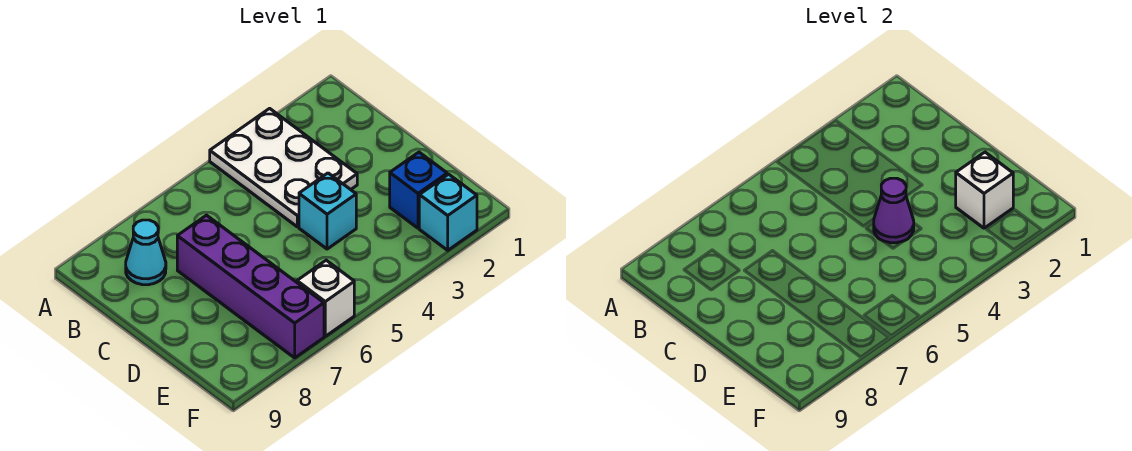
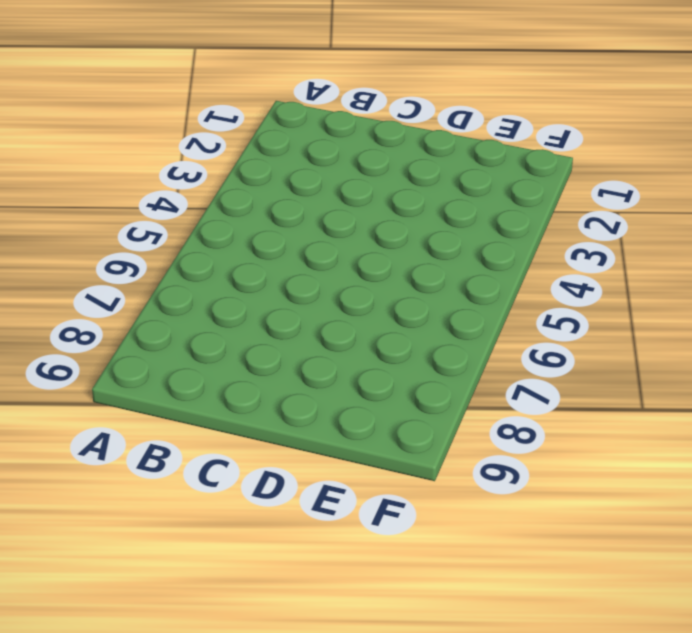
none -> white 2x3 plate [210,108,357,227]
none -> cyan 1x1 cone [126,220,166,285]

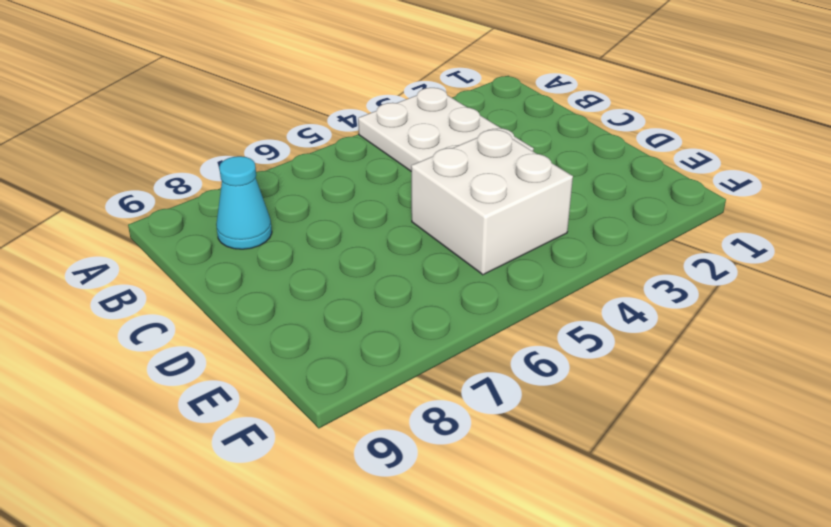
white 2x2 brick [411,130,573,275] -> cyan 1x1 brick [299,173,356,249]
none -> purple 1x4 brick [177,215,324,358]
none -> blue 1x1 brick [390,152,447,228]

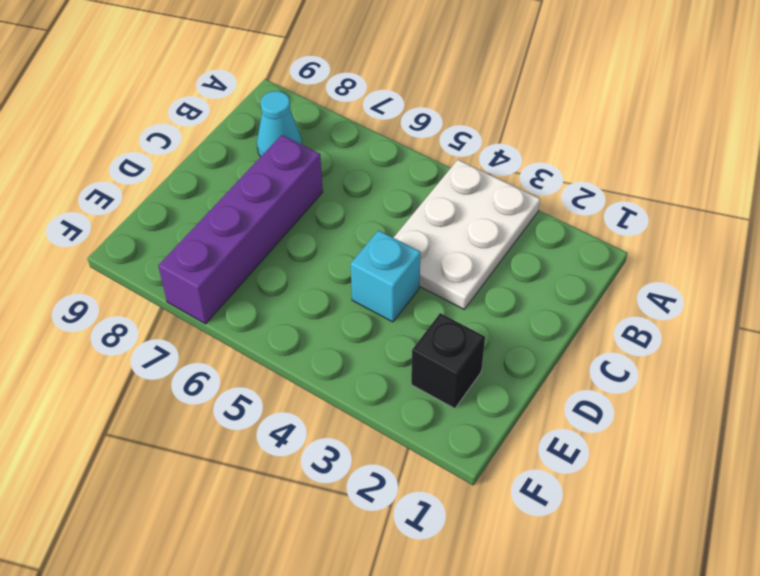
black 1x1 brick [411,313,485,409] -> blue 1x1 brick [390,152,447,228]
none -> cyan 1x1 brick [419,174,477,250]
none -> white 1x1 brick [297,260,354,336]

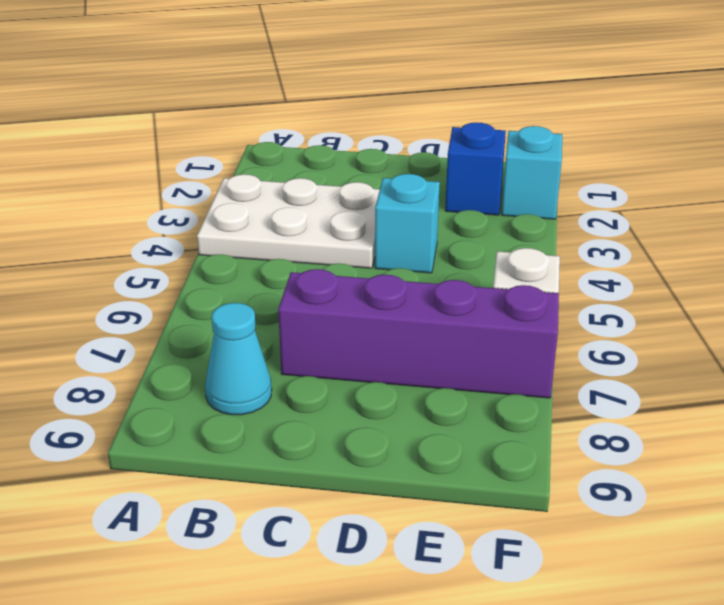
none -> purple 1x1 cone [874,178,914,243]
none -> white 1x1 brick [956,152,1013,228]

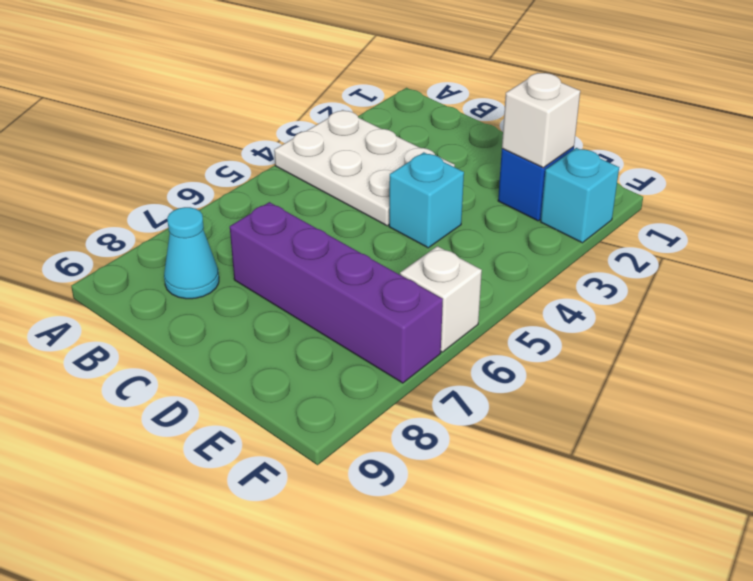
none -> purple 1x1 cone [874,178,914,243]

